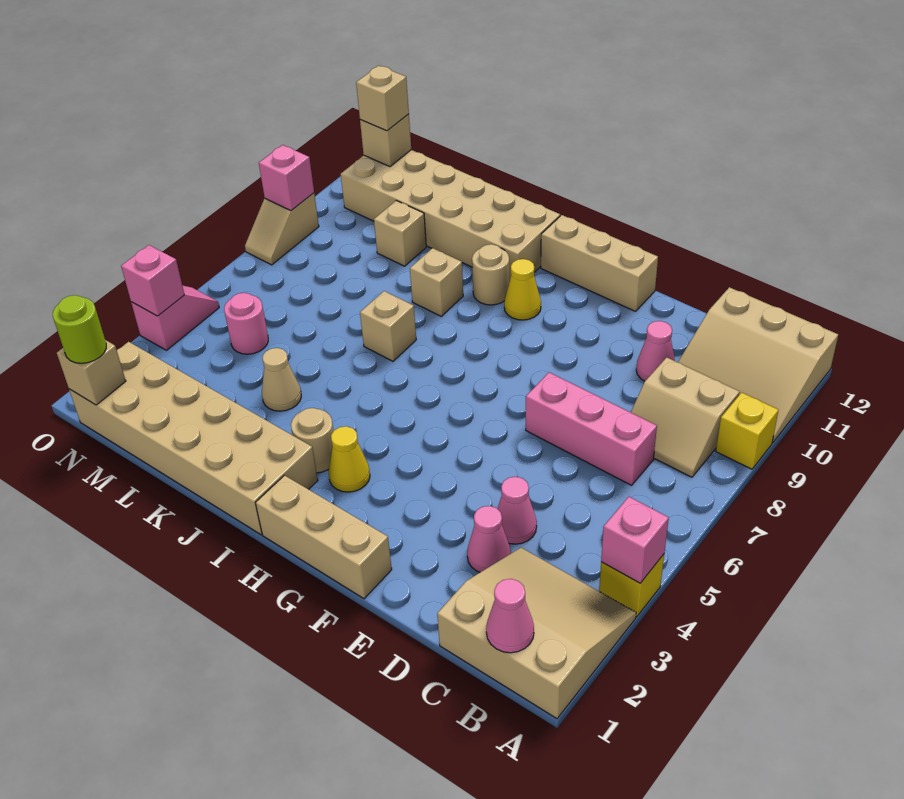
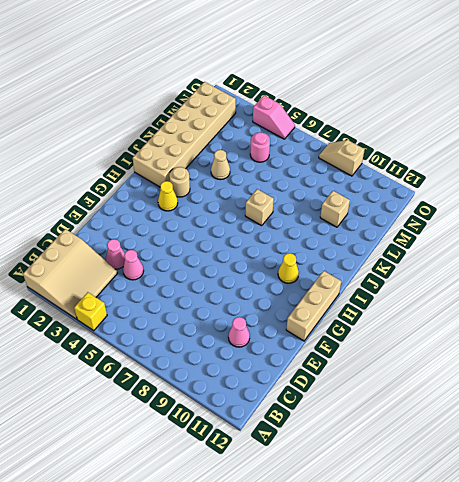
none -> yellow 1x1 brick [716,392,779,469]
none -> tan 3x3 slope [678,287,838,443]
none -> tan 2x2 slope [631,357,740,477]
none -> pink 1x3 brick [526,372,657,485]

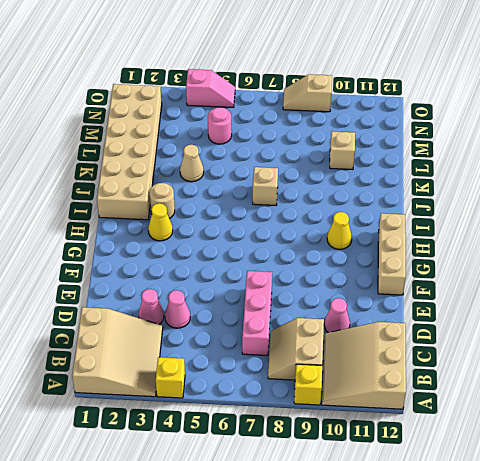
none -> tan 1x3 brick [256,475,392,599]
none -> tan 1x1 round brick [472,244,509,305]
none -> tan 2x6 brick [341,150,560,281]
none -> tan 1x1 brick [410,248,463,316]

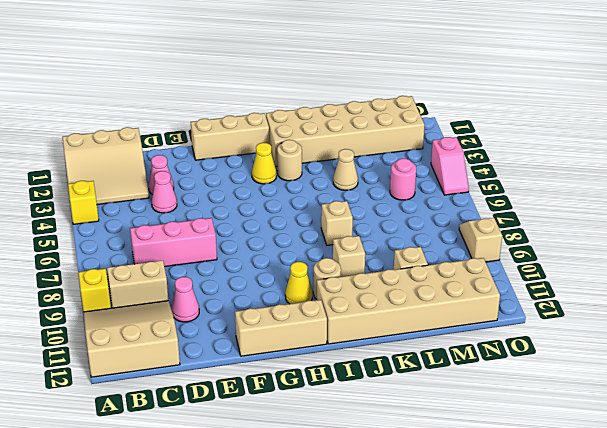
none -> pink 1x1 brick [601,497,669,583]
none -> pink 1x1 cone [486,579,534,653]
none -> tan 1x1 brick [57,340,126,405]
none -> tan 1x1 brick [360,114,411,167]

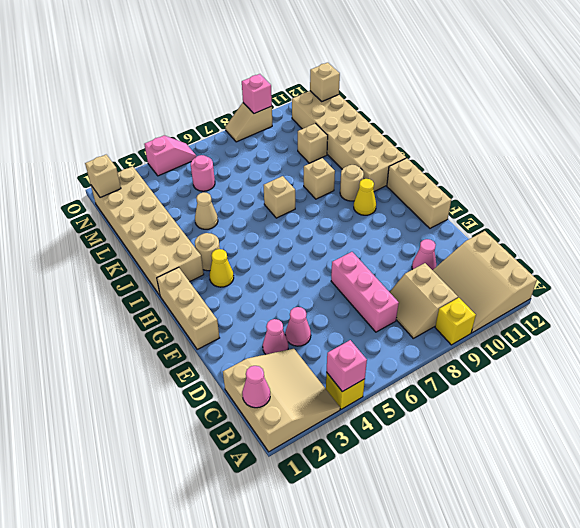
none -> pink 1x1 brick [121,245,185,316]
none -> lime 1x1 round brick [53,295,106,363]
none -> tan 1x1 brick [356,66,409,131]

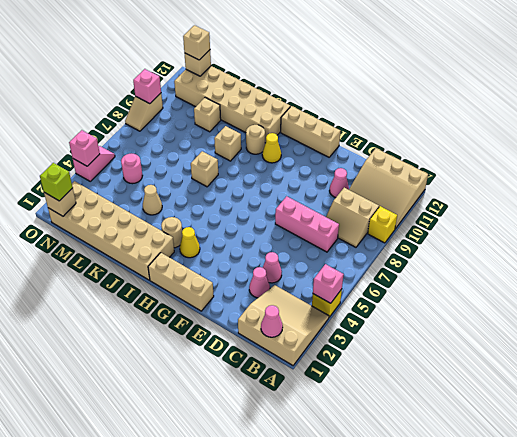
lime 1x1 brick [40,163,73,201] -> lime 1x1 round brick [53,295,106,363]

